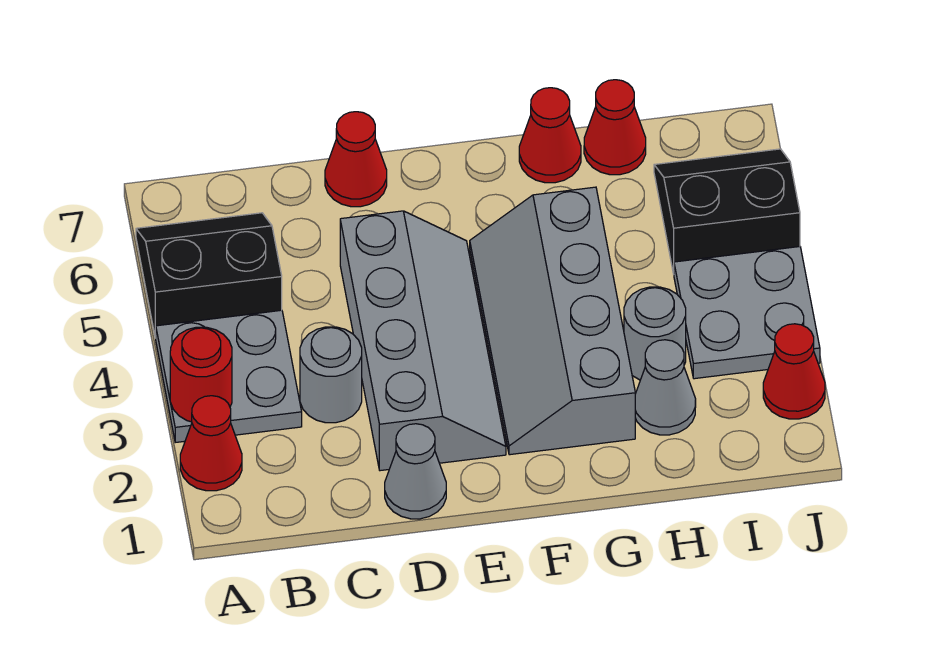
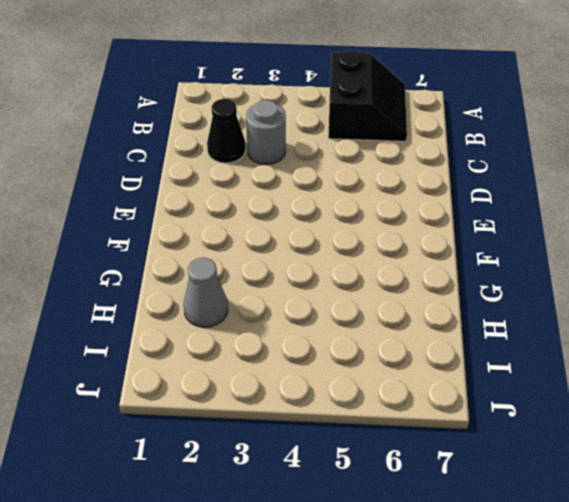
black 1x1 cone [207,99,246,163] -> none
none -> red 1x1 cone [180,396,242,491]
none -> grey 2x2 plate [156,310,302,442]
none -> grey 1x1 cone [385,424,446,519]

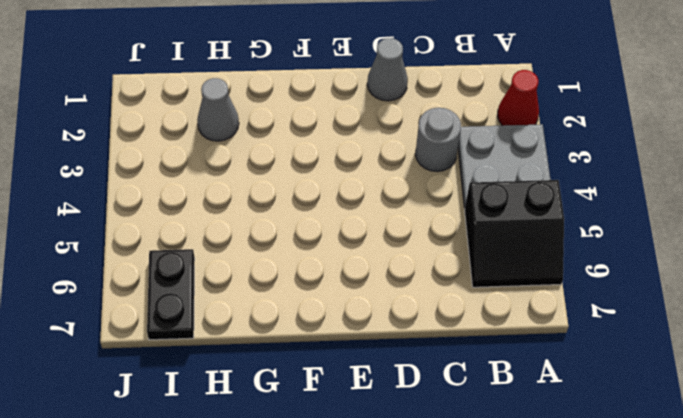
black 1x2 plate [147,249,195,340] -> black 2x2 slope [654,149,800,274]
none -> grey 2x4 slope [340,211,506,471]
none -> red 1x1 cone [325,112,387,207]
none -> grey 2x4 slope [470,187,635,455]

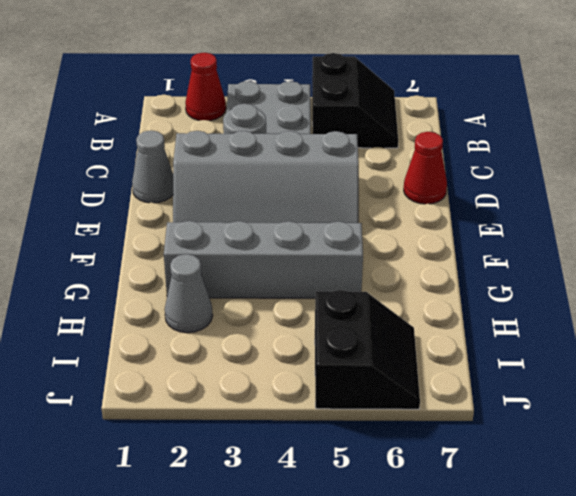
none -> red 1x1 cone [519,88,581,183]
none -> grey 1x1 round brick [624,287,686,380]
none -> red 1x1 cone [584,80,646,175]

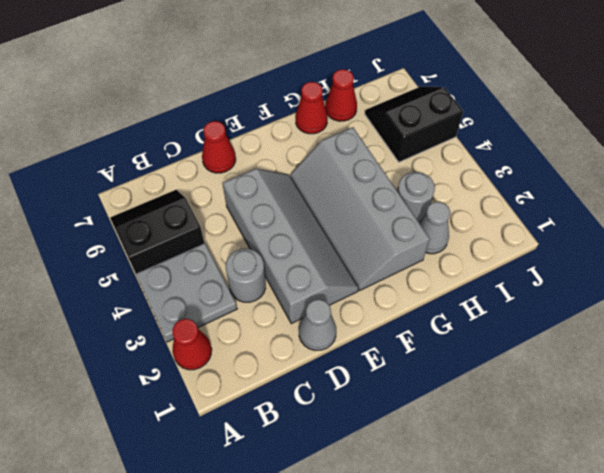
none -> grey 2x2 plate [674,247,820,379]
none -> red 1x1 cone [763,324,825,419]
none -> red 1x1 round brick [170,327,232,422]

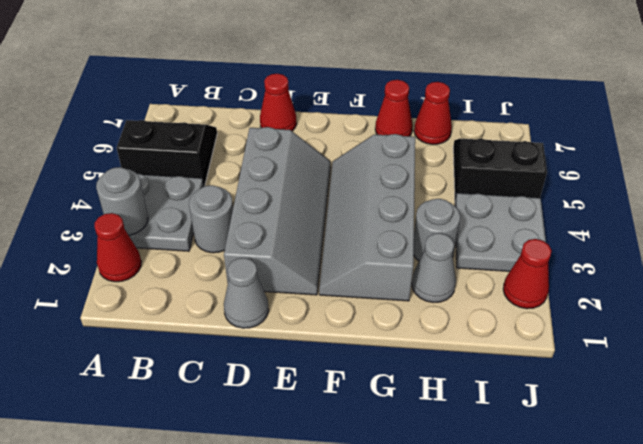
grey 1x1 round brick [96,167,148,235] -> red 1x1 round brick [170,327,232,422]

